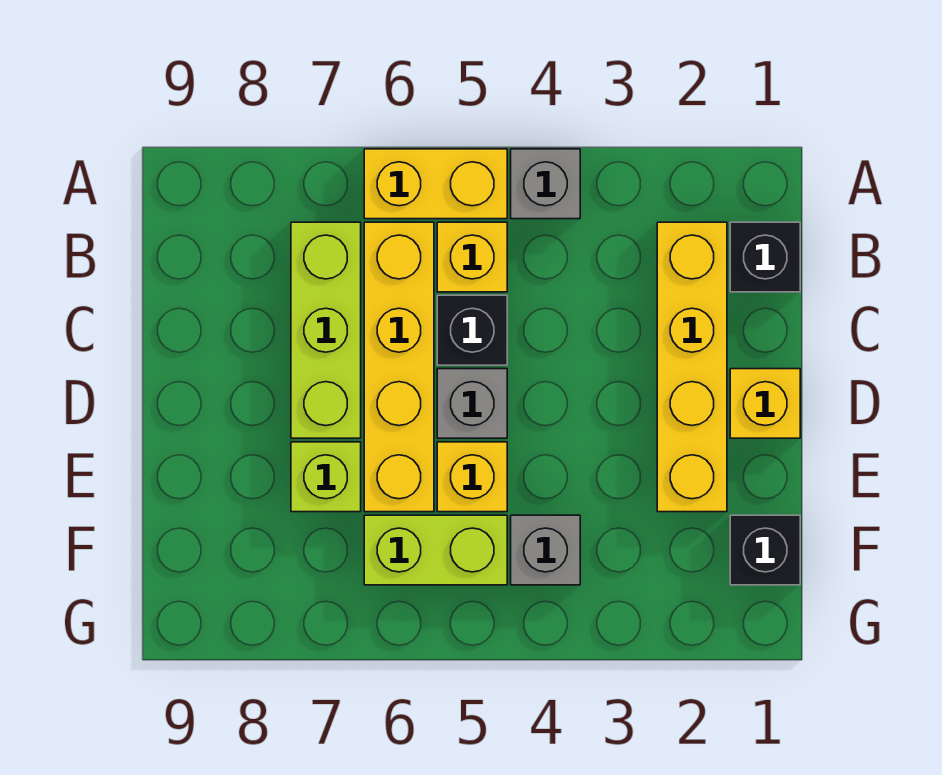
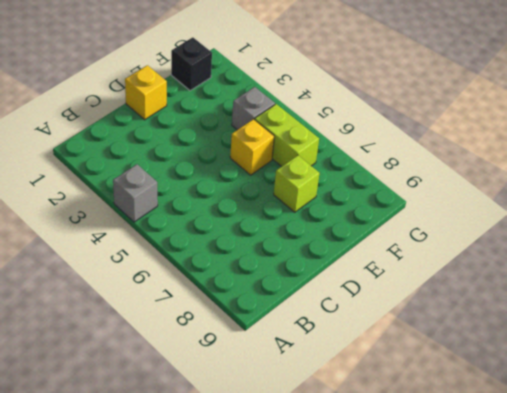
none -> yellow 1x2 brick [364,149,507,219]
none -> black 1x1 brick [730,222,800,292]
none -> yellow 1x4 brick [657,222,727,512]

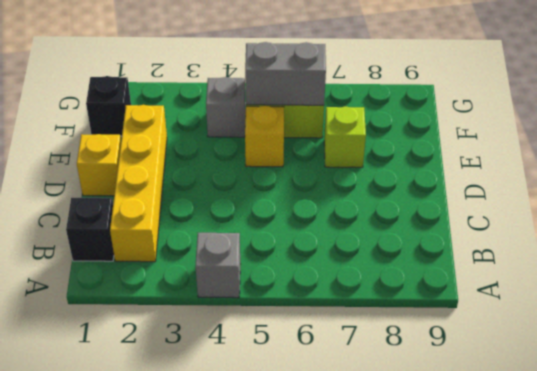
grey 1x2 brick [245,42,326,105] -> none
none -> yellow 1x2 brick [364,149,507,219]
none -> yellow 1x1 brick [437,222,507,292]
none -> yellow 1x4 brick [364,222,434,512]

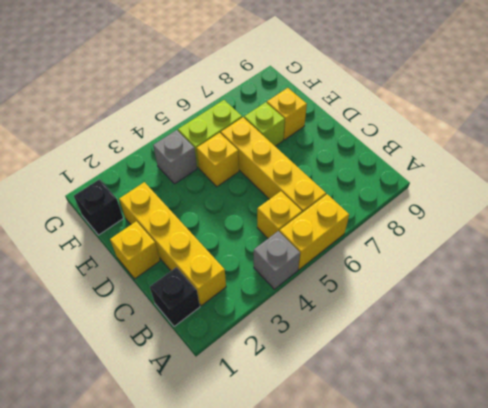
yellow 1x1 brick [267,88,307,140] -> none
none -> lime 1x3 brick [291,222,361,438]
none -> black 1x1 brick [437,295,507,365]
none -> grey 1x1 brick [437,369,507,438]

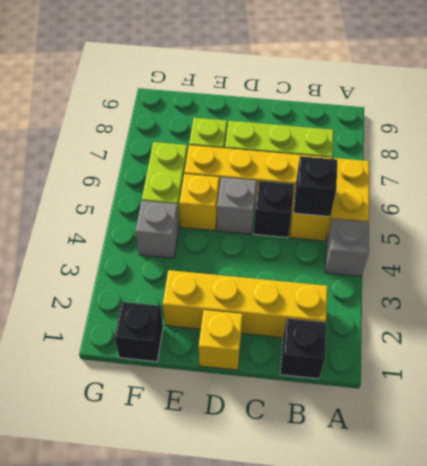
black 1x1 brick [294,156,337,217] -> none

